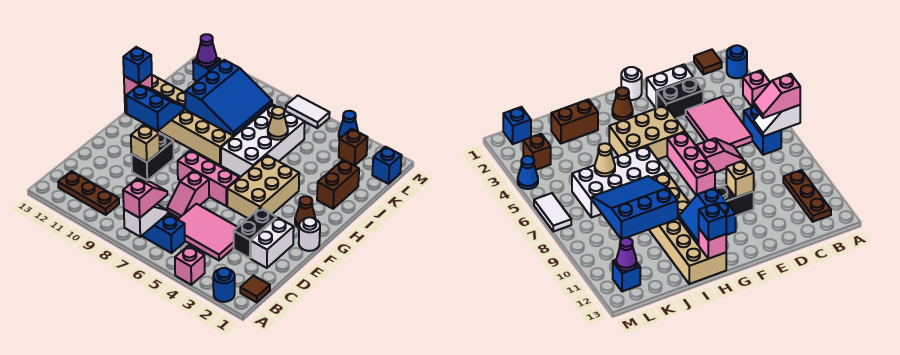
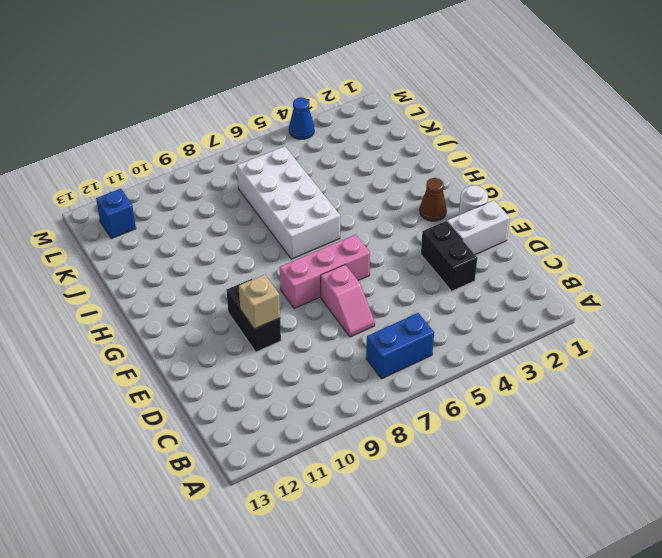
white 1x2 brick [447,200,510,255] -> white 1x2 brick turned to [251,217,294,268]
none -> blue 1x1 round brick [213,268,235,302]
none -> pink 1x1 brick [175,246,205,285]
none -> brown 1x1 tile [240,276,270,302]
none -> brown 1x3 plate [58,171,119,215]

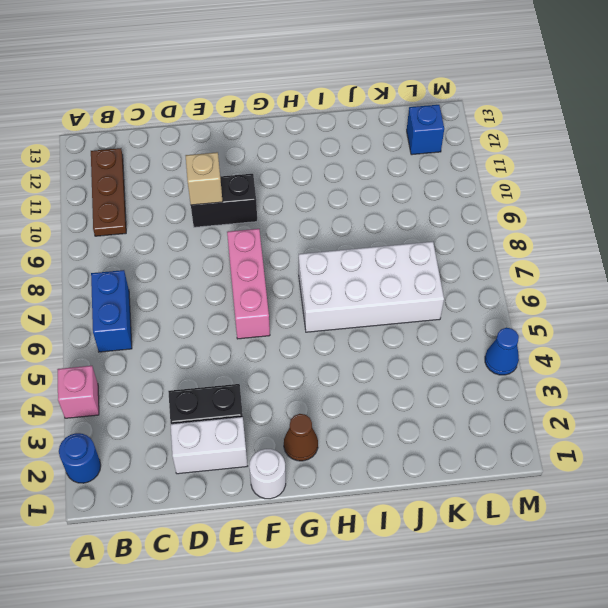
none -> brown 1x1 tile [240,276,270,302]
none -> pink 2x3 tile [178,204,238,260]
none -> pink 1x2 slope [167,171,209,218]
none -> tan 2x3 brick [227,155,299,218]

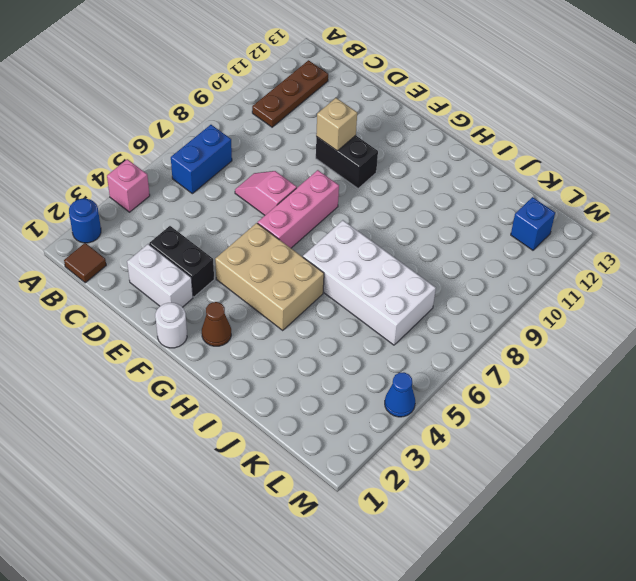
none -> pink 2x3 tile [178,204,238,260]
none -> tan 2x6 brick [125,75,246,165]
none -> brown 1x2 brick [317,160,359,209]
none -> blue 1x1 brick [372,147,402,184]

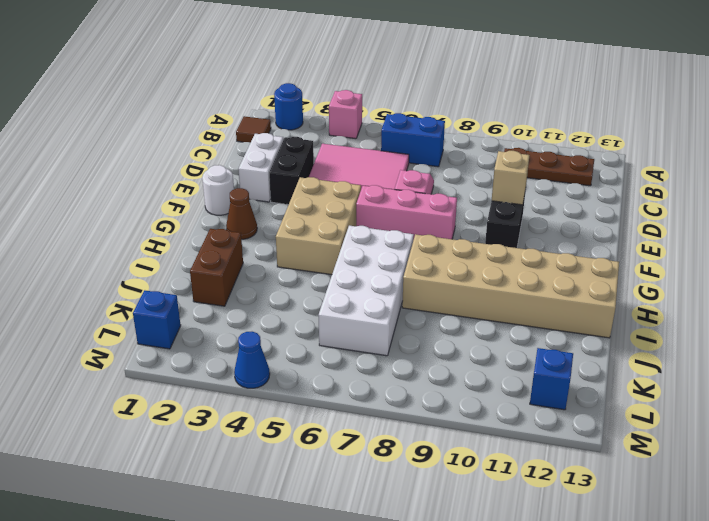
none -> brown 1x1 brick [339,129,368,166]
none -> white 1x2 tile [286,96,330,128]
none -> white 1x2 slope [124,204,168,237]
none -> blue 2x2 slope [126,85,184,131]

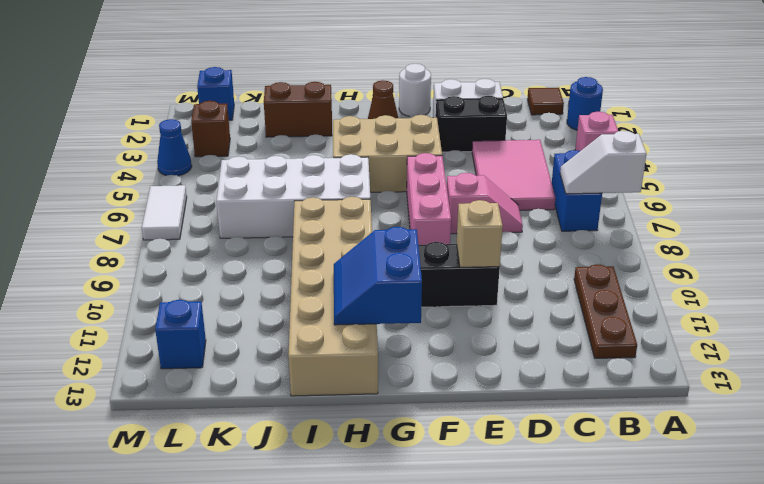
none -> pink 1x1 brick [124,74,152,95]
none -> blue 3x3 slope [185,60,272,136]
none -> tan 1x1 cone [268,107,288,140]
none -> purple 1x1 cone [197,34,216,66]

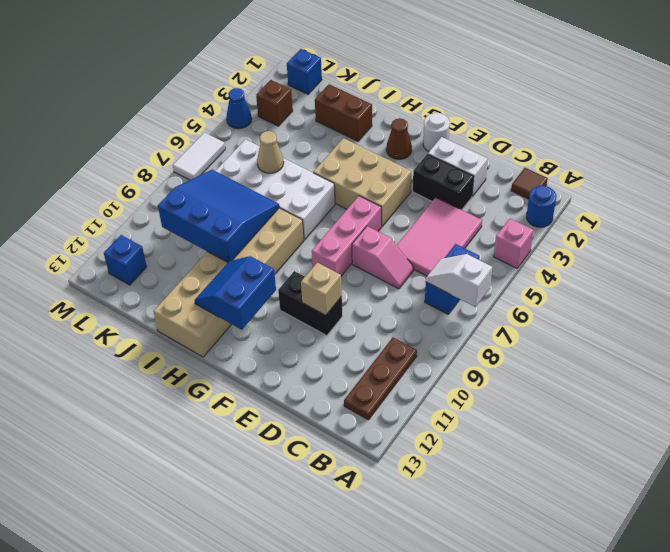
none -> pink 1x1 brick [124,74,152,95]
none -> purple 1x1 cone [197,34,216,66]
none -> pink 1x2 slope [123,179,167,218]
none -> blue 1x1 brick [123,47,152,84]

